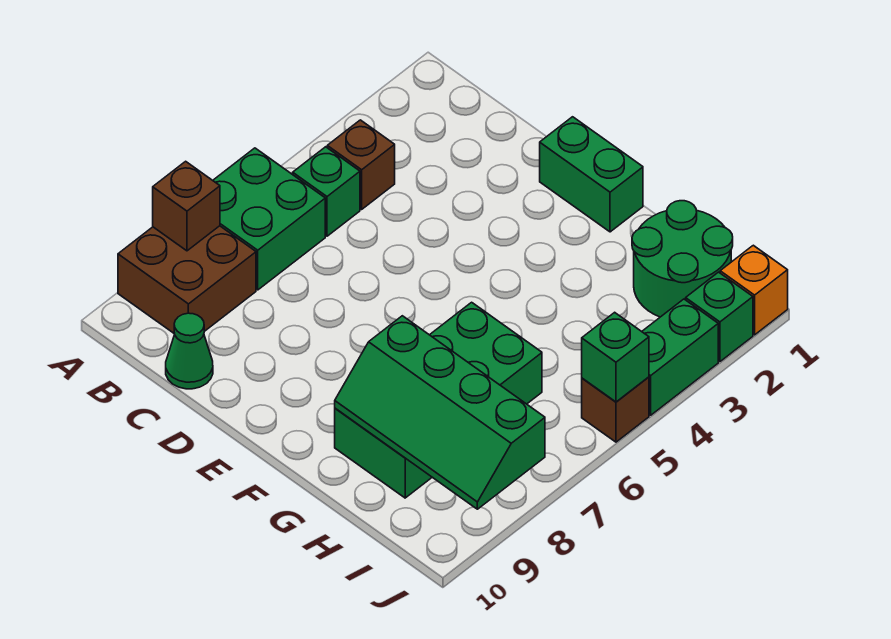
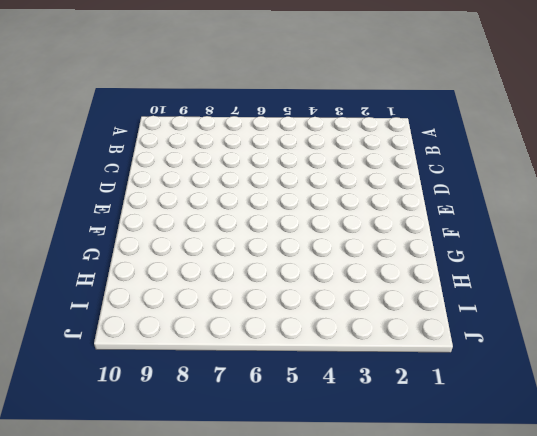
none -> green 2x2 brick [213,148,325,290]
none -> brown 2x2 brick [118,226,256,334]
none -> brown 1x1 brick [327,120,395,209]

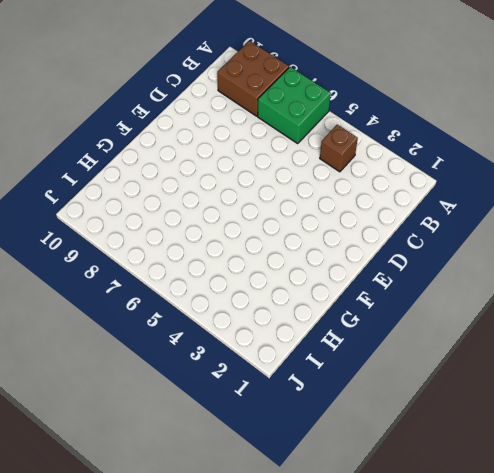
none -> green 1x1 brick [293,147,360,236]
none -> green 1x1 cone [166,313,213,389]
none -> green 1x2 brick [540,117,643,232]

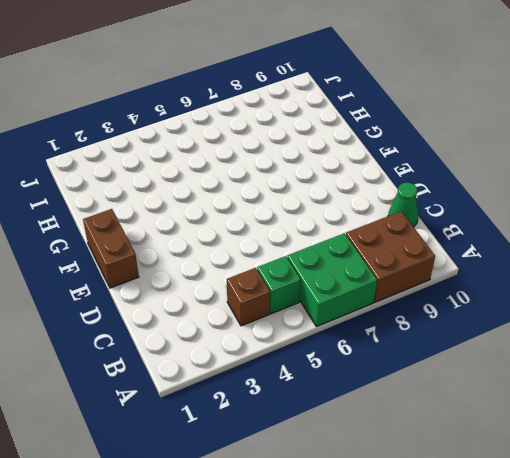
brown 1x2 brick [83,209,139,288] -> green 1x2 brick [540,117,643,232]
none -> green 2x4 brick [335,302,542,498]
none -> green 2x2 round brick [632,201,733,317]
none -> orange 1x1 brick [720,245,788,335]

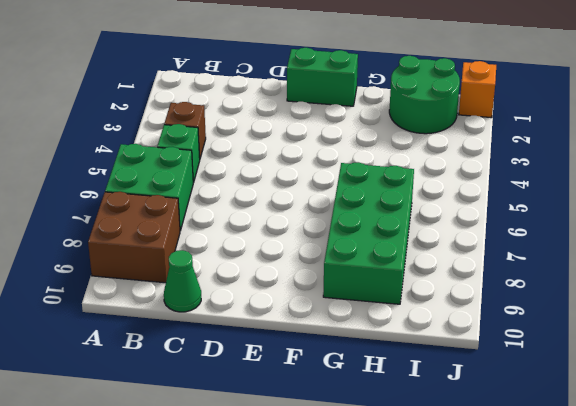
none -> green 1x1 brick [686,272,753,362]
none -> green 1x2 brick [642,299,718,415]
none -> brown 1x1 brick [582,377,649,442]

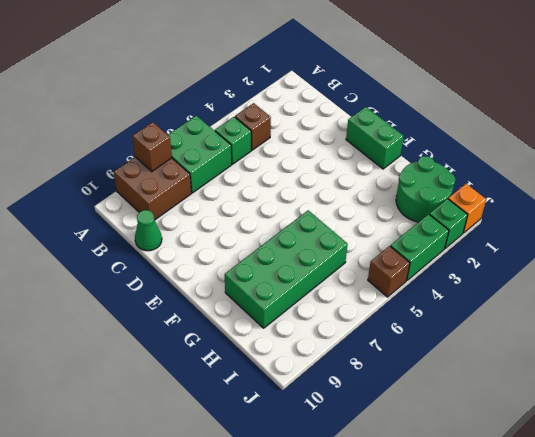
none -> green 2x4 slope [335,316,545,509]
none -> green 1x1 brick [582,312,649,402]

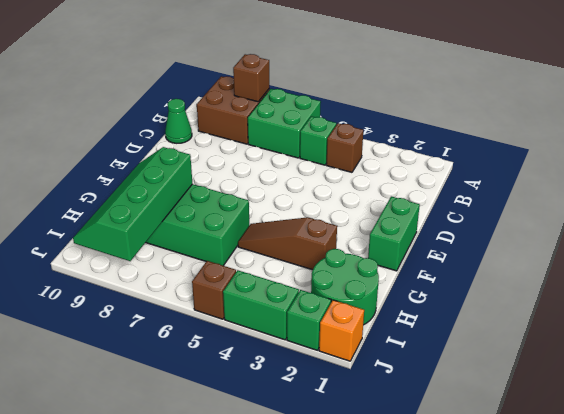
brown 1x3 slope [238,217,337,270] -> none
none -> green 1x1 brick [582,312,649,402]

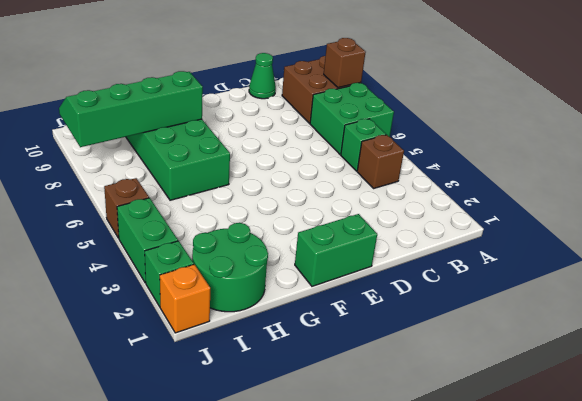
none -> green 1x1 brick [582,312,649,402]

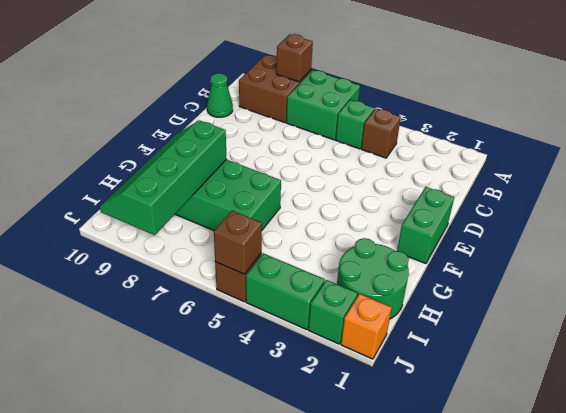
brown 1x1 brick [214,211,262,274] -> green 1x1 brick [582,312,649,402]

